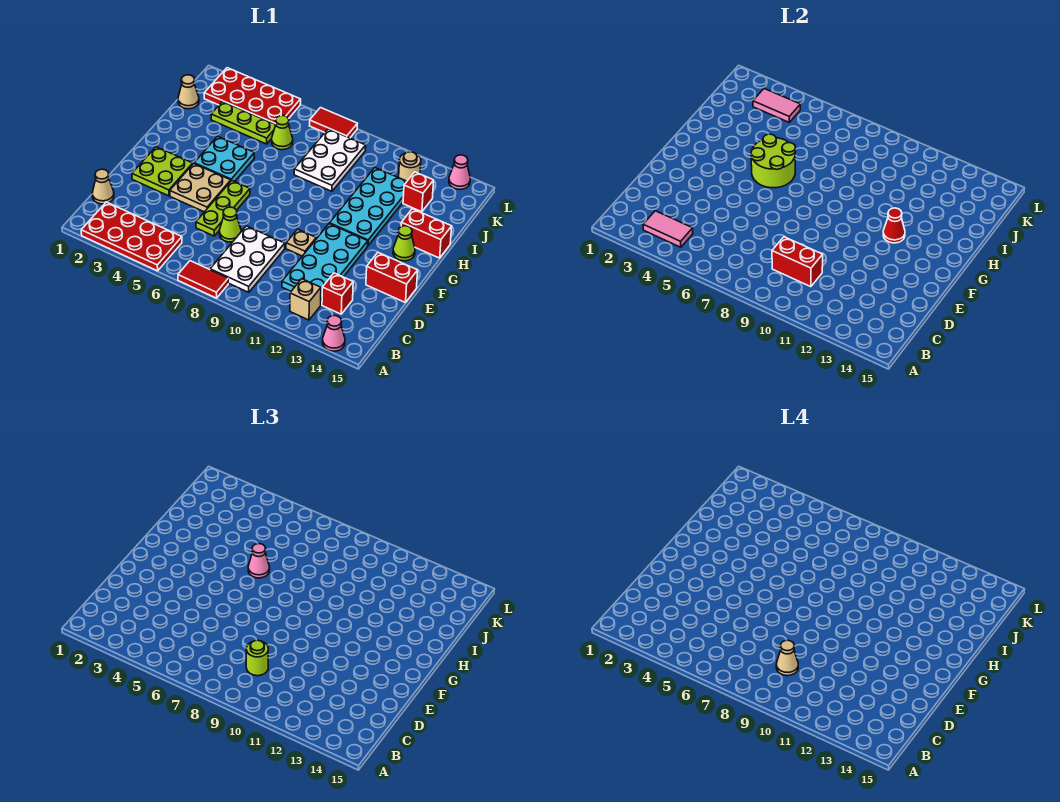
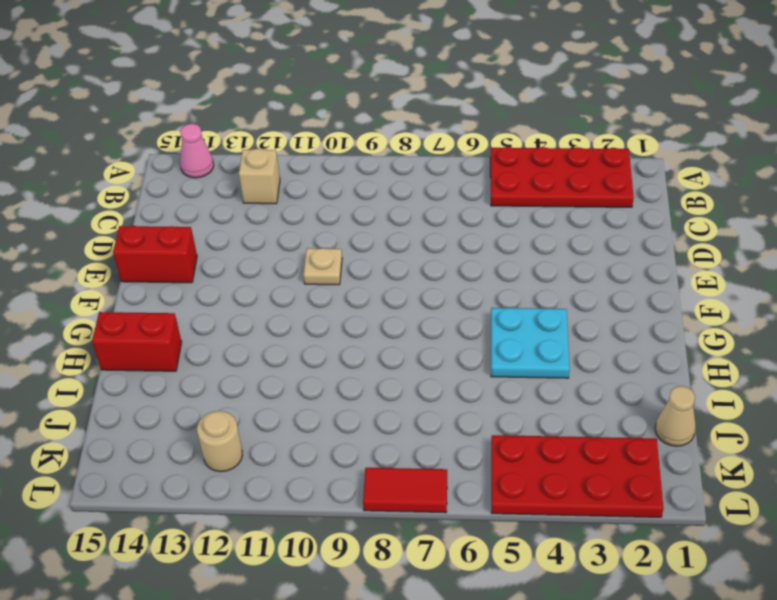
none -> red 1x2 tile [178,261,228,298]
none -> white 2x3 plate [210,226,285,292]
none -> tan 1x1 cone [92,169,114,204]
none -> cyan 2x4 plate [282,224,368,305]

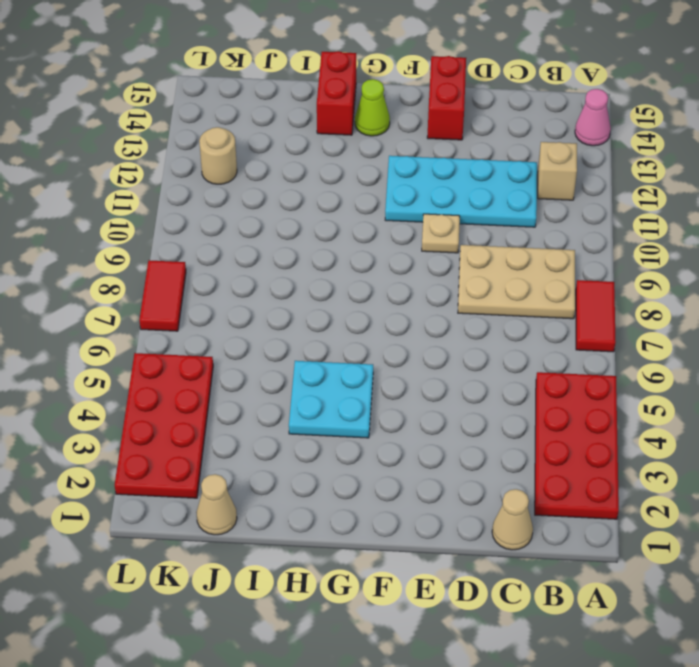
tan 2x3 plate [458,245,575,319] -> white 2x3 plate [210,226,285,292]
none -> red 1x1 brick [322,273,353,314]
none -> lime 1x3 plate [196,181,250,236]
none -> lime 1x1 cone [219,207,241,242]
none -> lime 2x2 plate [132,147,193,196]

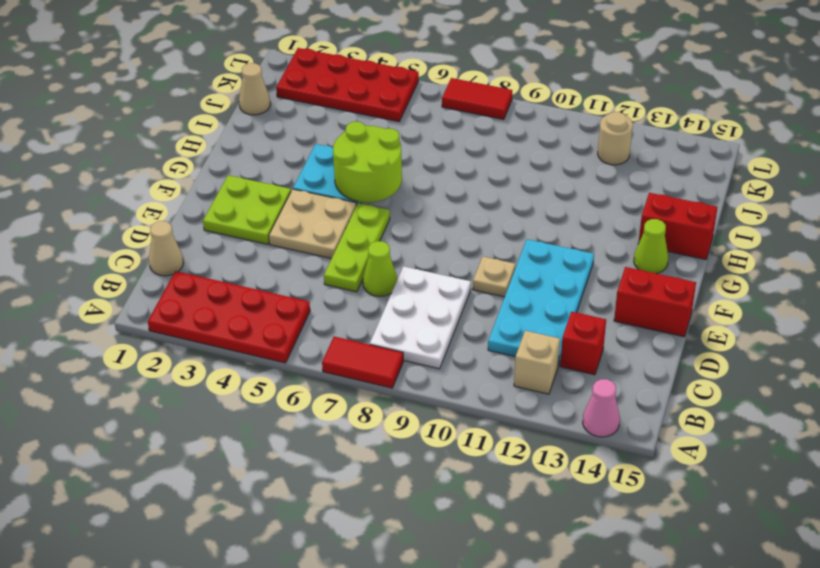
none -> cyan 2x4 plate [330,168,407,246]
none -> white 2x3 plate [294,129,366,191]
none -> lime 1x3 plate [211,102,276,144]
none -> lime 1x1 cone [272,115,293,150]

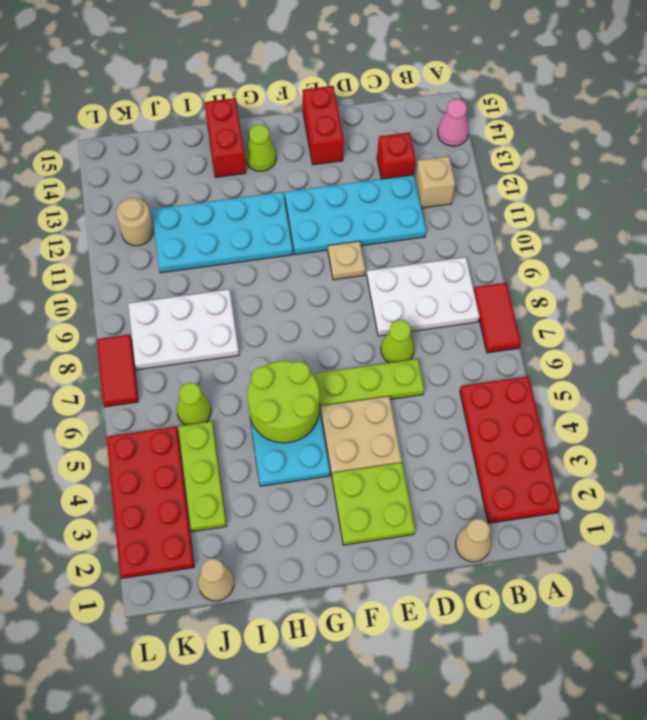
none -> red 1x1 brick [403,172,434,212]
none -> pink 1x1 cone [449,155,470,190]
none -> pink 1x2 tile [643,211,693,247]
none -> red 1x2 brick [772,237,823,287]

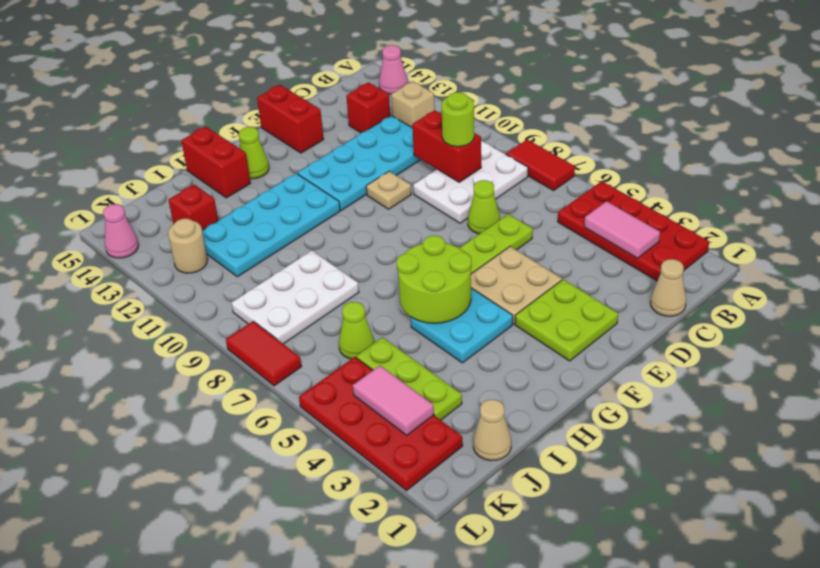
none -> red 1x1 cone [883,208,905,243]
none -> pink 1x1 cone [248,544,270,578]
none -> tan 1x1 cone [776,640,798,676]

